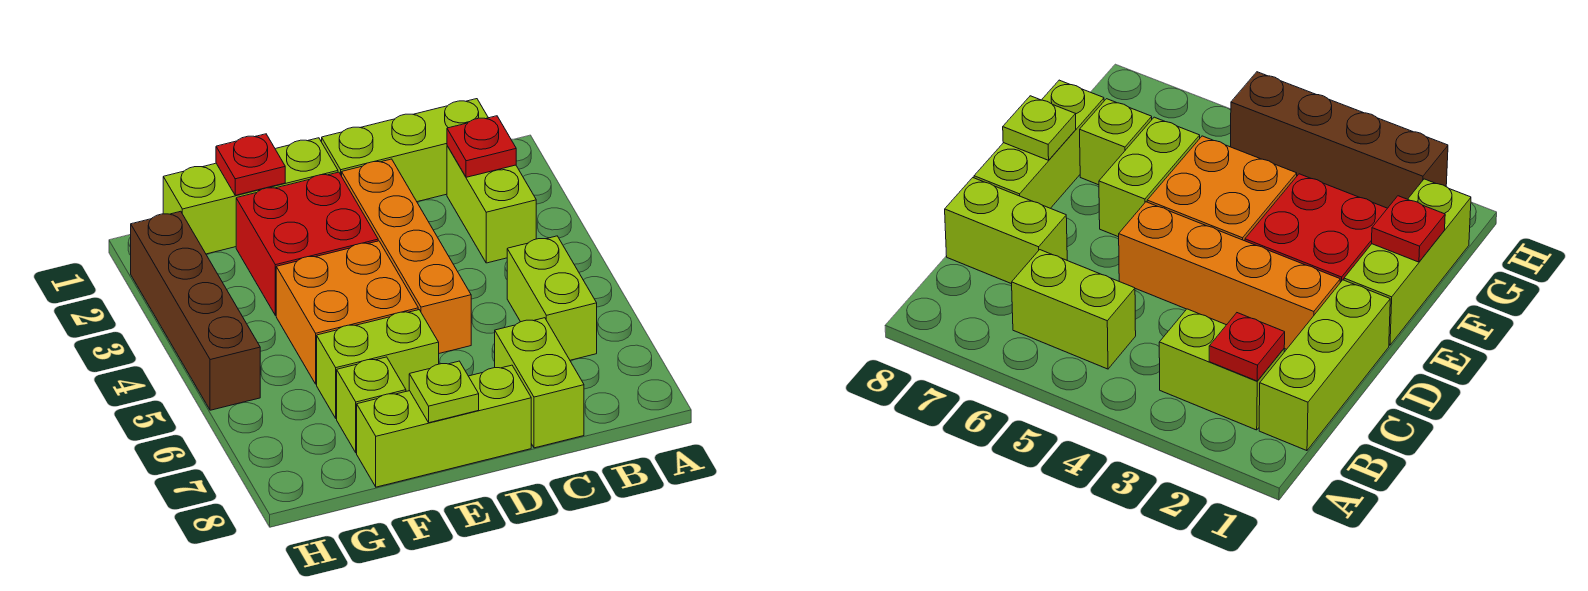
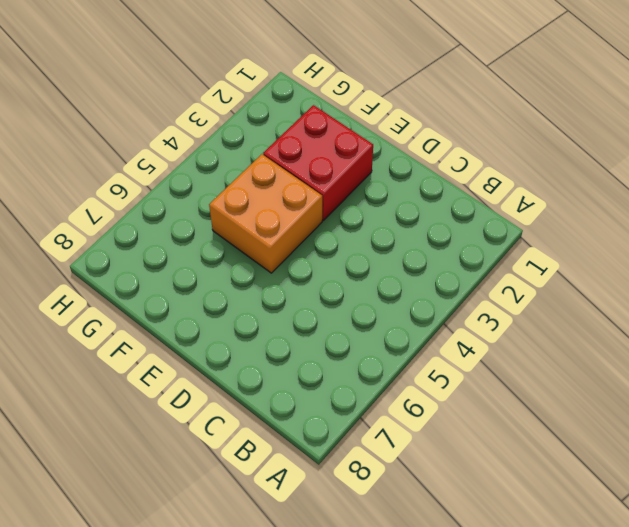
none -> lime 1x3 brick [322,99,488,202]
none -> lime 1x2 brick [447,146,536,263]
none -> lime 1x2 brick [507,236,597,360]

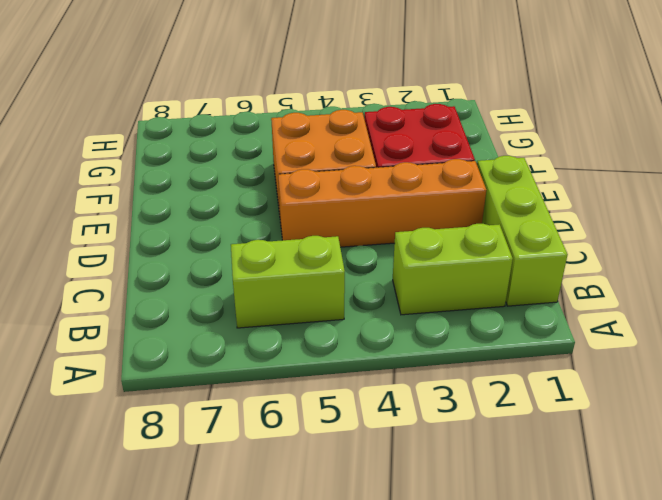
none -> lime 1x2 brick [495,318,584,448]
none -> lime 1x3 brick [357,365,531,487]
none -> lime 1x3 brick [163,138,338,254]

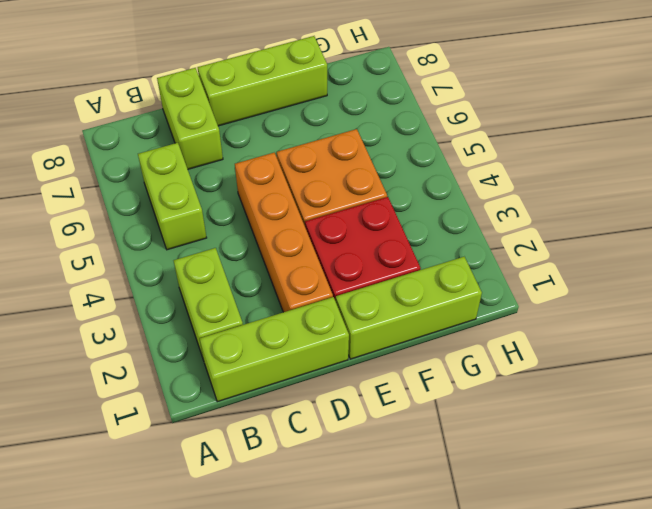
none -> lime 1x2 brick [317,310,439,418]
none -> lime 1x1 brick [337,357,406,453]
none -> brown 1x4 brick [131,211,260,410]

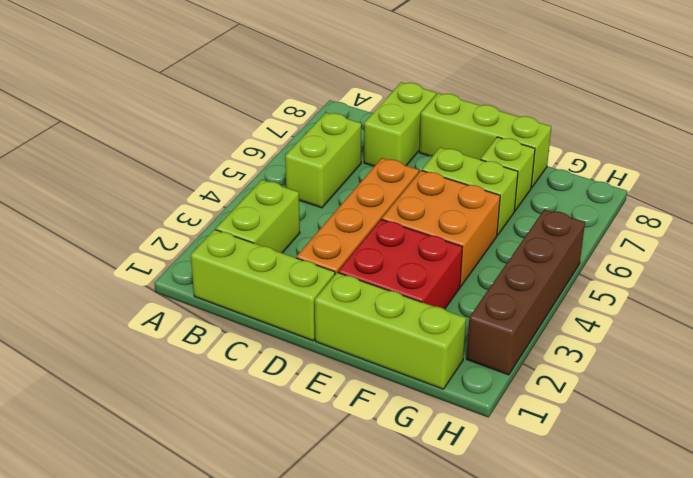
none -> red 1x1 plate [447,116,516,177]
none -> lime 1x1 plate [409,361,479,423]
none -> red 1x1 plate [216,134,285,195]

